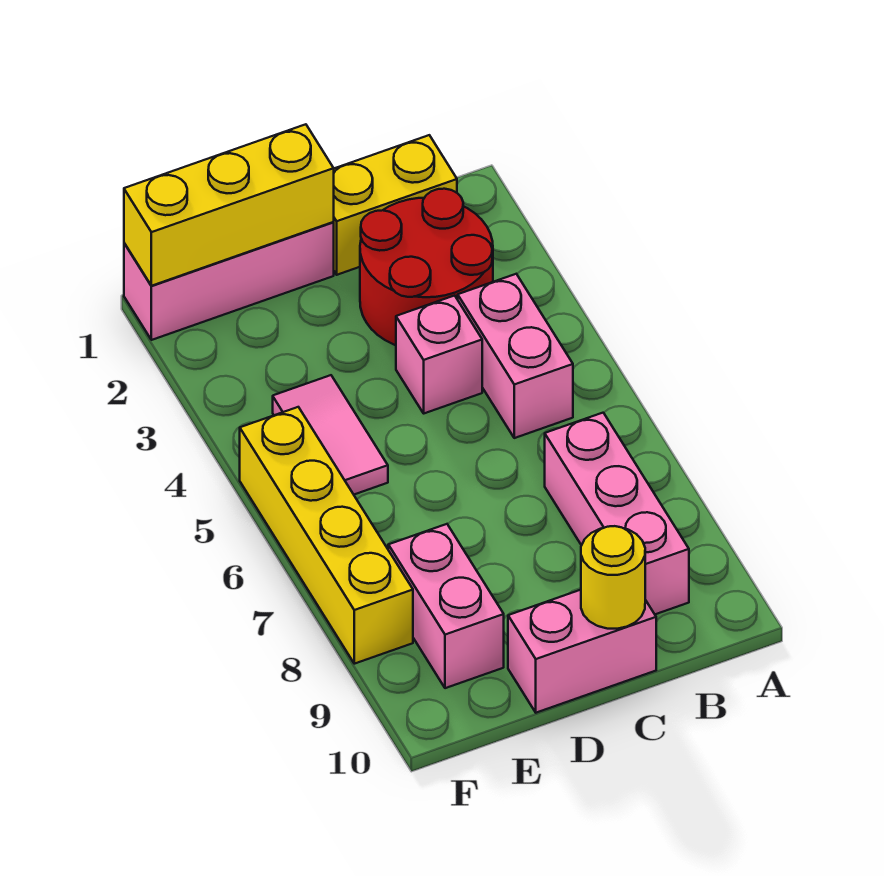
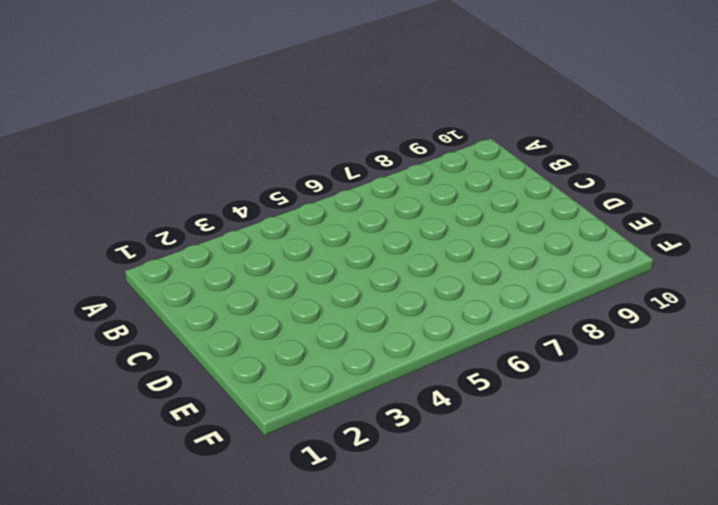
none -> yellow 1x2 brick [333,135,457,275]
none -> red 2x2 round brick [360,189,493,345]
none -> pink 1x2 brick [458,274,573,438]

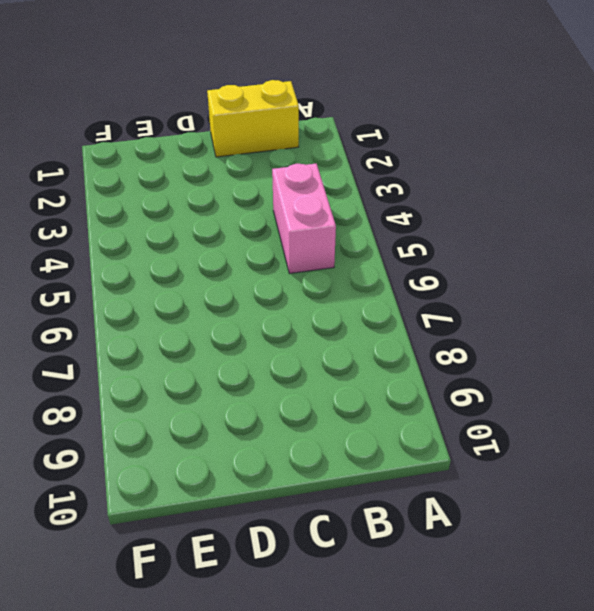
none -> red 2x2 round brick [360,189,493,345]
none -> pink 1x3 brick [545,413,689,614]
none -> pink 1x1 brick [396,296,482,413]

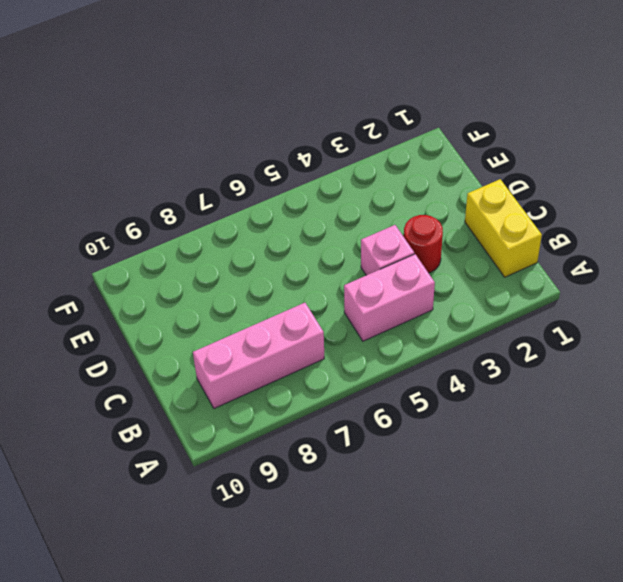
red 1x1 round brick [404,215,443,273] -> red 2x2 round brick [360,189,493,345]
none -> pink 1x2 brick [508,590,656,713]
none -> pink 1x3 brick [124,222,334,340]
none -> pink 1x2 tile [273,375,388,494]

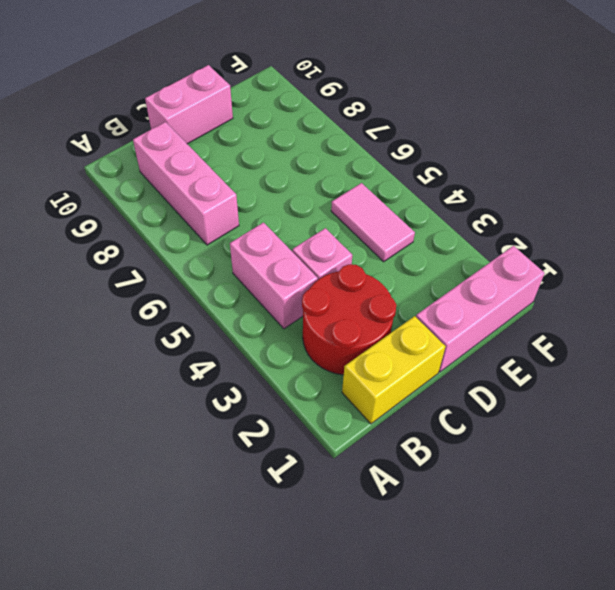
none -> pink 1x2 brick [388,524,504,688]
none -> yellow 1x4 brick [240,407,413,664]
none -> yellow 1x1 round brick [581,526,645,629]

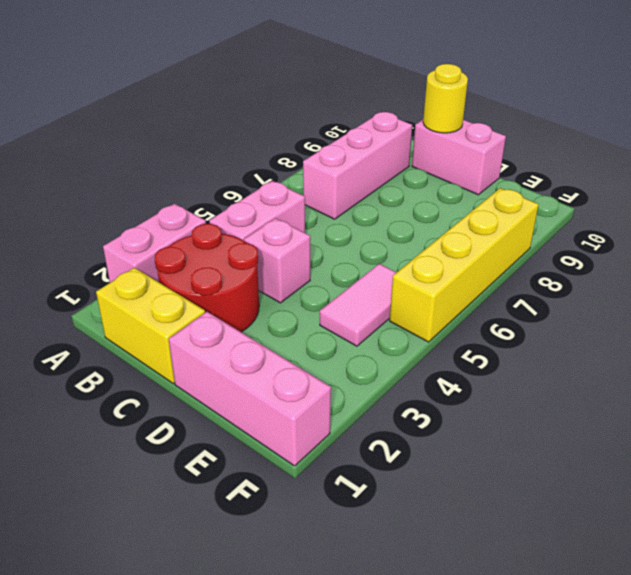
pink 1x2 brick [103,204,206,282] -> pink 1x2 brick moved to [388,524,504,688]
none -> yellow 1x3 brick [124,124,334,286]

